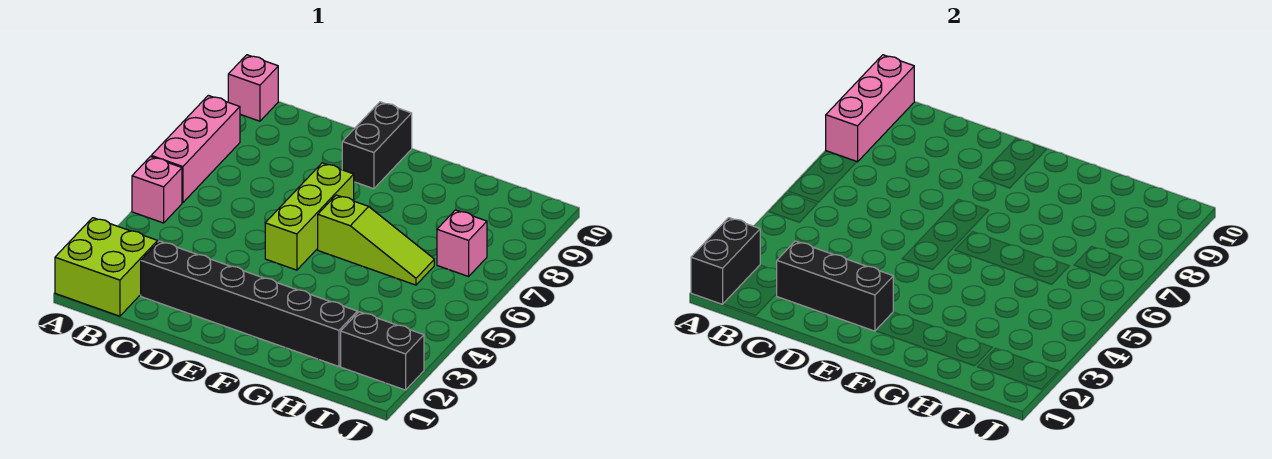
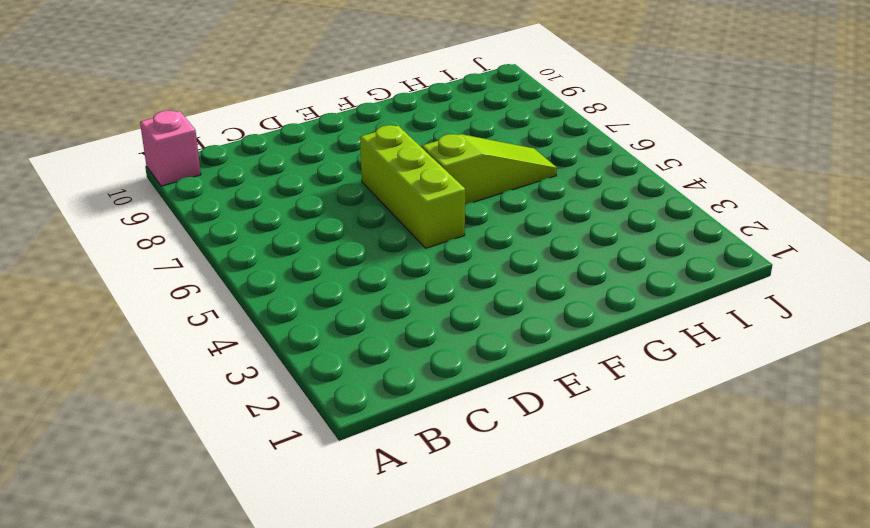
none -> lime 2x2 brick [55,218,158,316]
none -> pink 1x1 brick [132,157,182,223]
none -> pink 1x3 brick [151,95,240,203]

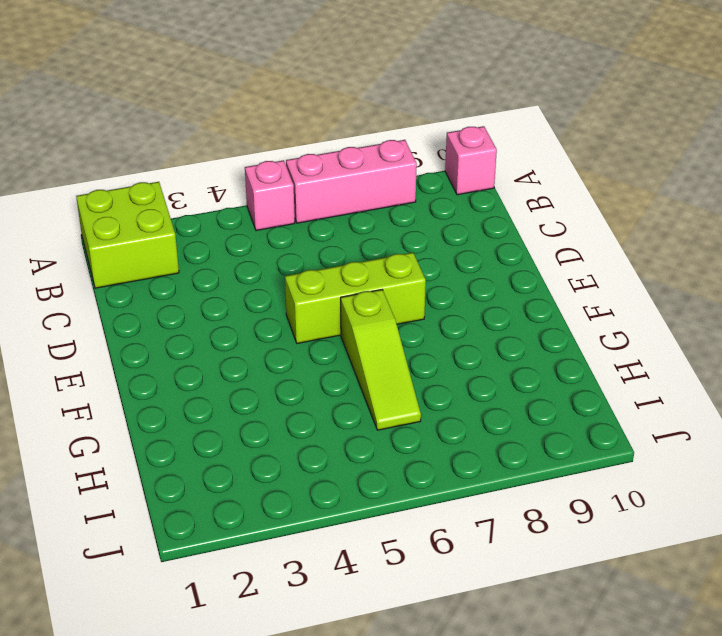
none -> black 1x6 brick [141,241,357,366]
none -> black 1x2 brick [342,102,412,189]
none -> black 1x2 brick [341,312,424,390]

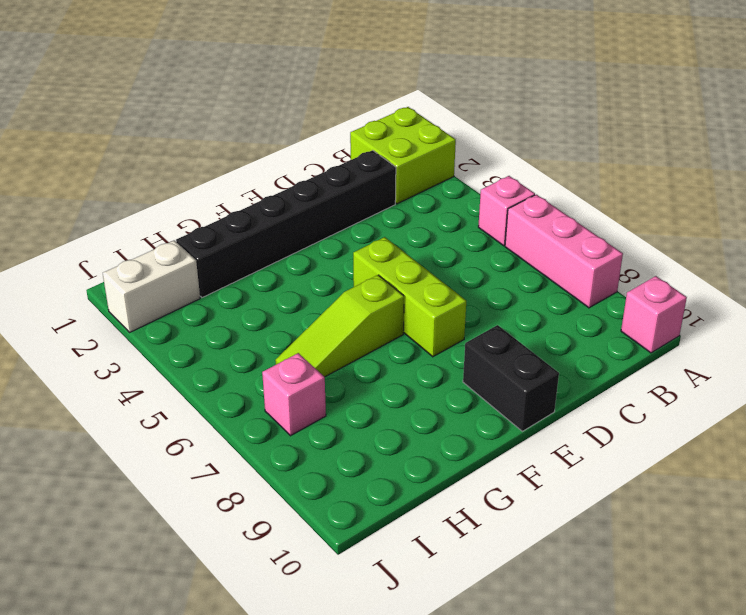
white 1x2 brick [103,240,200,332] -> black 1x2 brick [341,312,424,390]
none -> black 1x2 brick [691,218,760,304]
none -> pink 1x3 brick [826,55,914,162]
none -> black 1x3 brick [777,241,893,331]

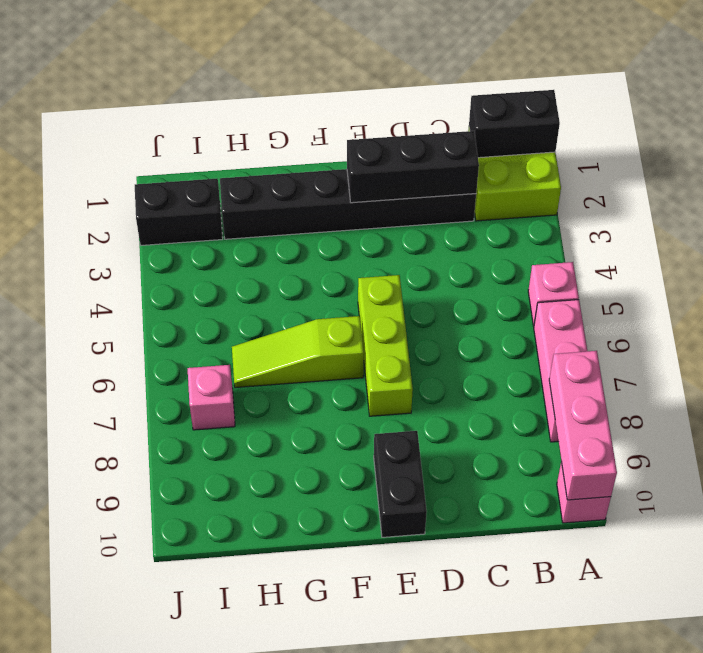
black 1x2 brick [469,90,560,158] -> black 1x2 brick turned to [691,218,760,304]

